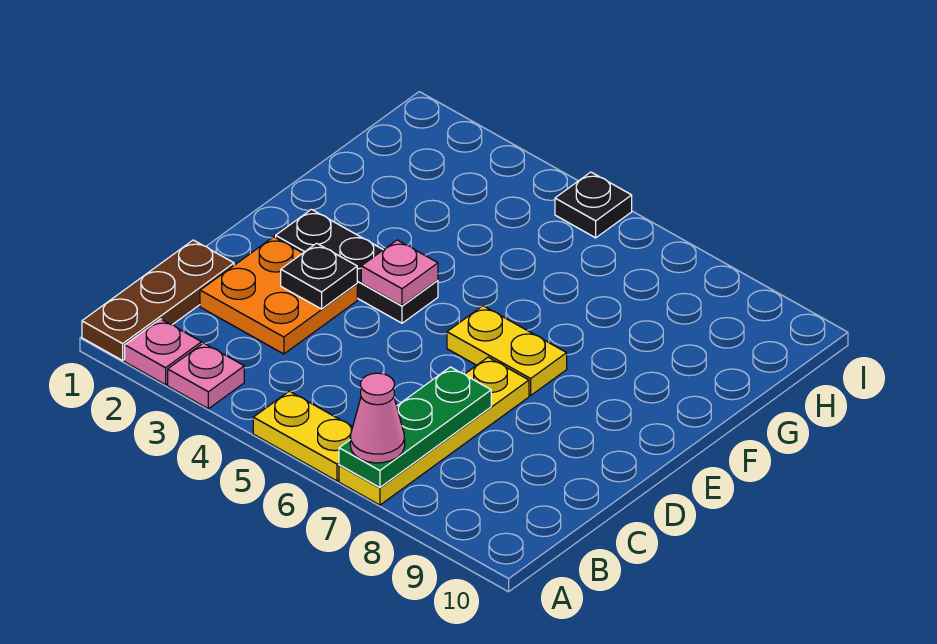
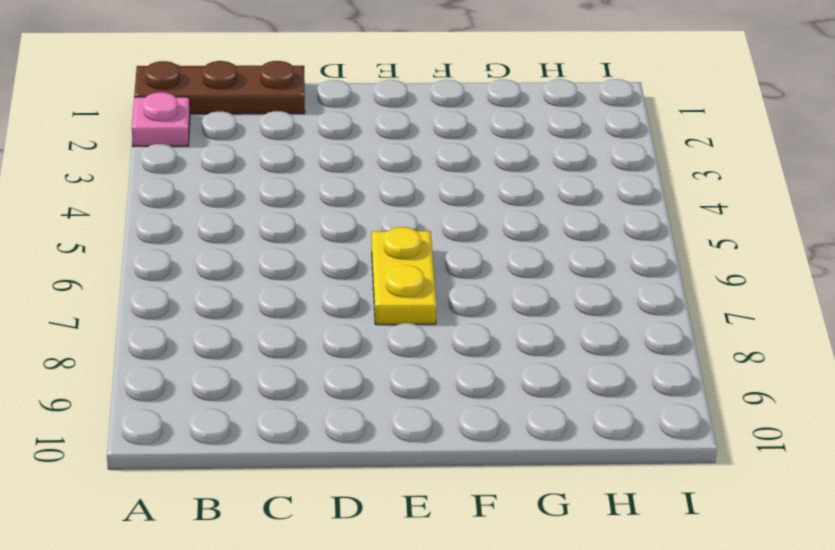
none -> pink 1x1 plate [168,343,244,409]
none -> yellow 1x2 plate [253,391,353,481]
none -> yellow 1x4 plate [339,357,529,505]

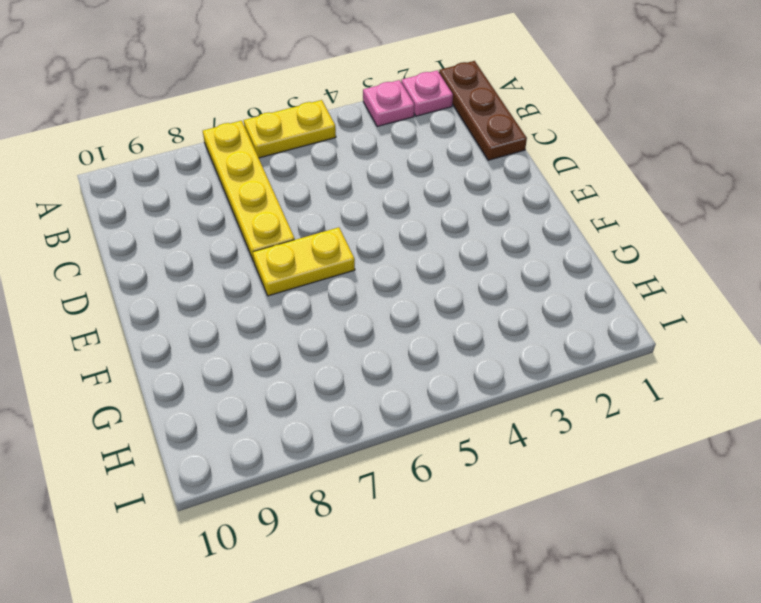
none -> orange 2x2 plate [200,237,357,354]
none -> black 1x3 plate [275,209,438,323]
none -> black 1x1 plate [555,172,632,238]

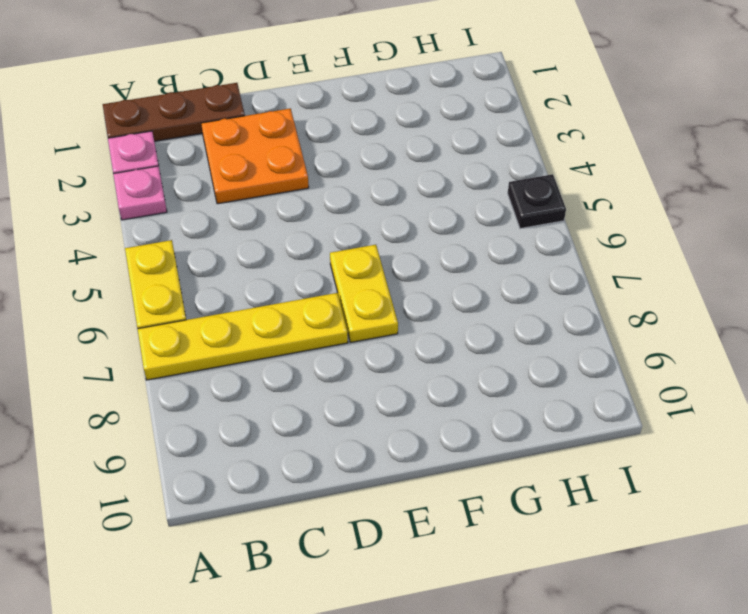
none -> black 1x3 plate [275,209,438,323]
none -> green 1x3 plate [339,367,491,487]
none -> black 1x1 plate [281,243,357,309]

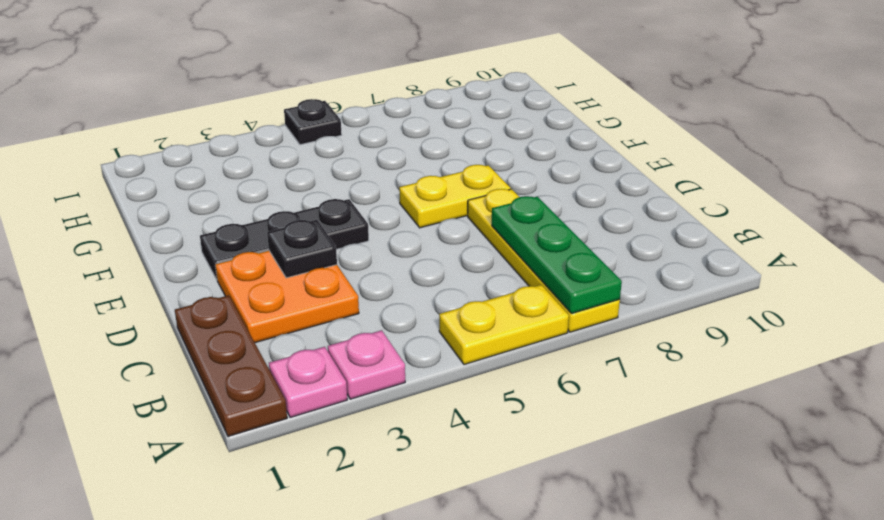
none -> pink 1x1 plate [361,240,438,306]
none -> pink 1x1 cone [350,373,405,463]

